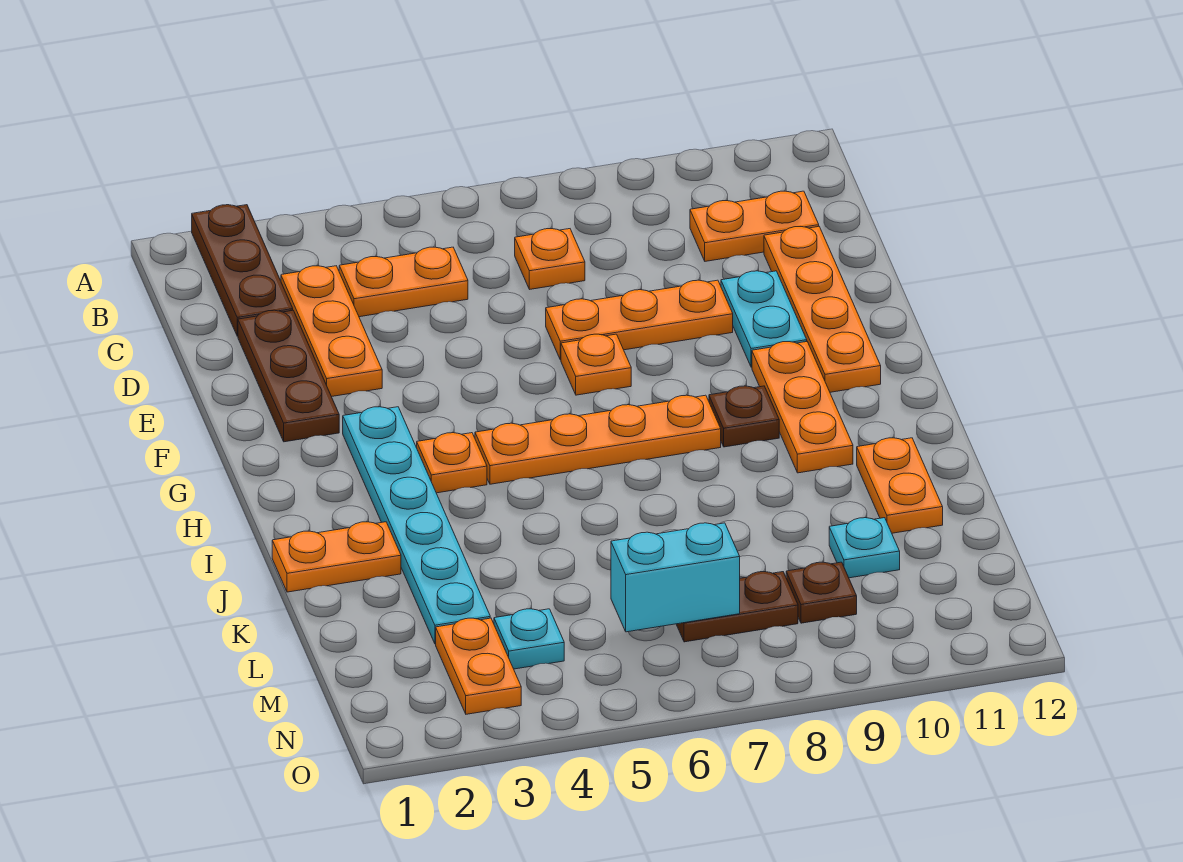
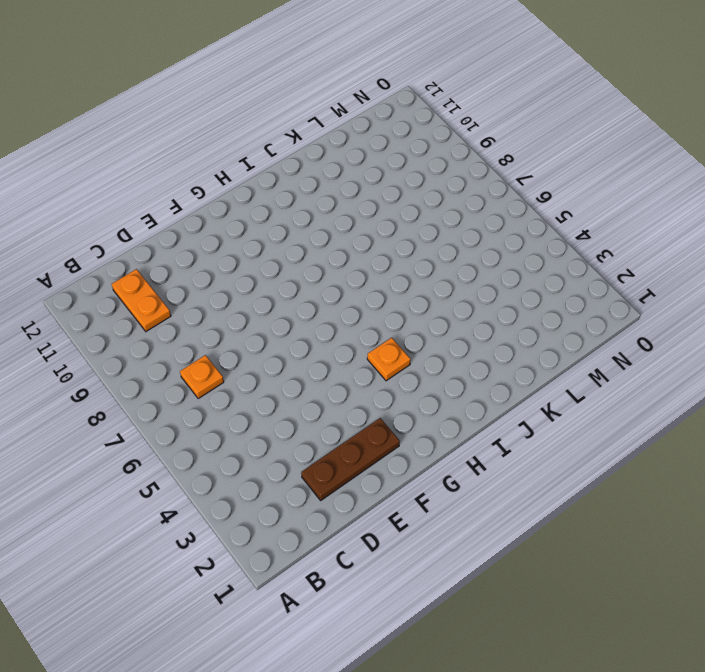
none -> brown 1x3 plate [192,205,293,336]
none -> orange 1x3 plate [281,266,382,397]
none -> orange 1x2 plate [339,247,468,317]

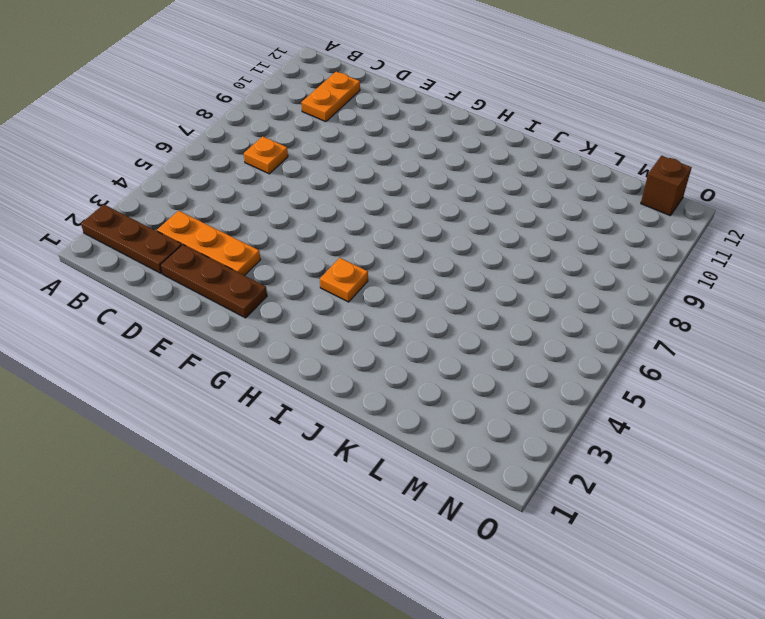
brown 1x1 brick [641,156,692,216] -> none
none -> orange 1x2 plate [339,247,468,317]
none -> orange 1x4 plate [764,227,881,392]
none -> orange 1x3 plate [546,280,733,360]

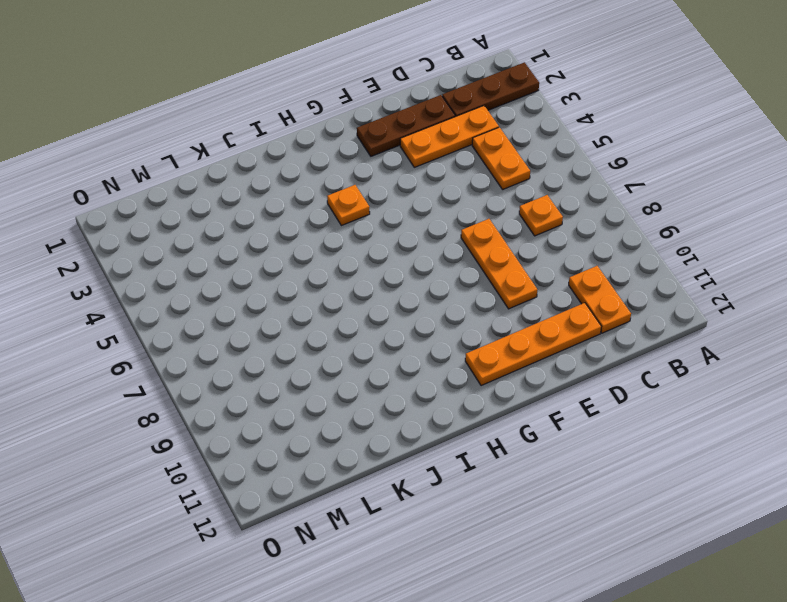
none -> cyan 1x2 plate [721,271,807,367]
none -> orange 1x1 plate [561,334,631,395]
none -> cyan 1x6 plate [343,407,490,644]

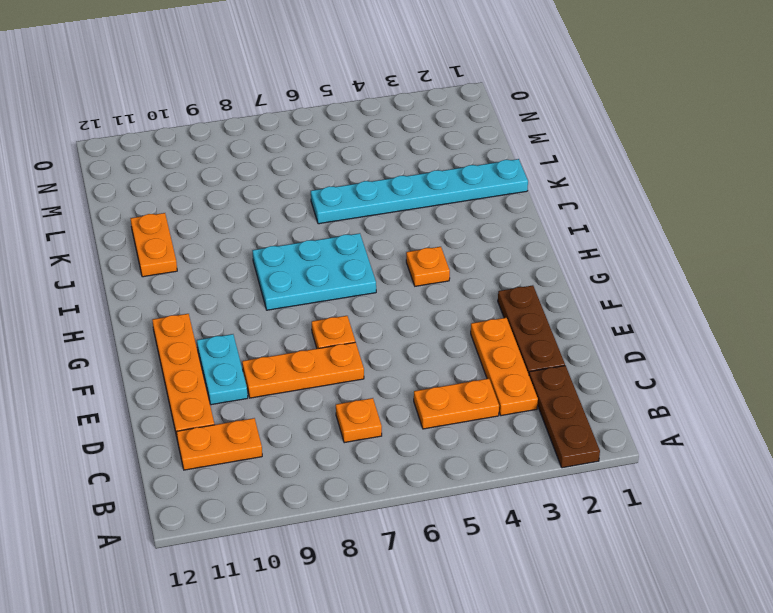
cyan 2x3 plate [252,233,376,310] -> orange 1x4 plate [475,395,721,484]
cyan 1x6 plate [311,159,528,224] -> cyan 1x6 plate turned to [343,407,490,644]
none -> orange 1x3 plate [752,342,853,473]
none -> brown 1x1 plate [709,386,779,447]
none -> orange 1x2 plate [272,522,401,592]

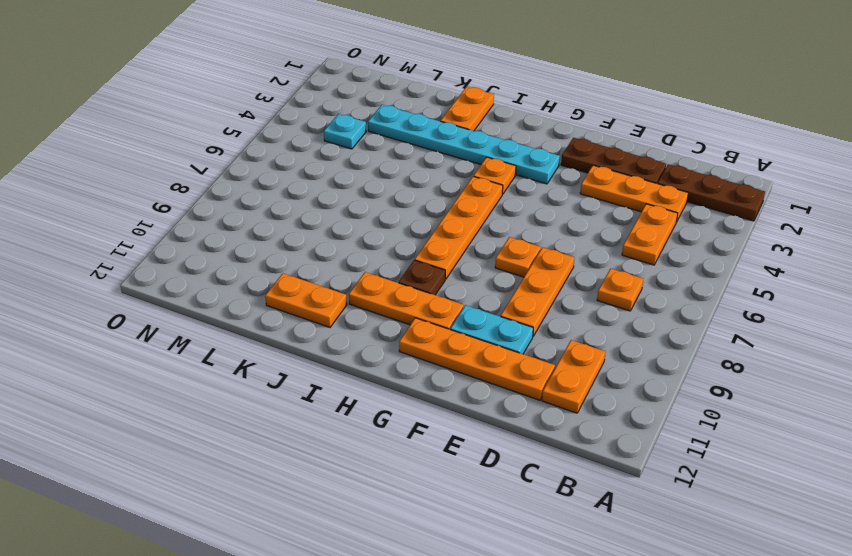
none -> cyan 1x1 plate [829,518,900,578]
none -> orange 1x2 plate [436,618,521,714]
none -> brown 1x2 plate [676,572,798,642]

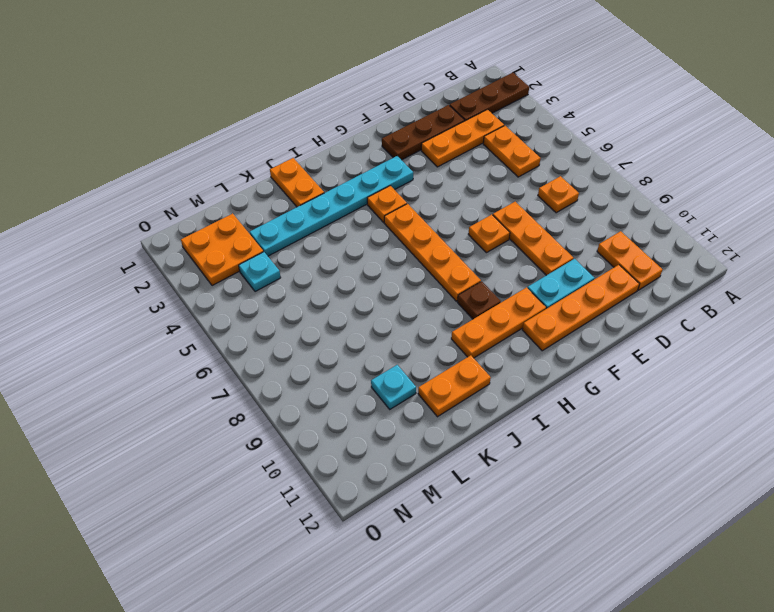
orange 2x2 plate [181,213,263,286] -> orange 1x2 plate [436,618,521,714]
none -> brown 1x2 plate [676,572,798,642]
none -> brown 1x1 plate [786,562,857,623]
none -> cyan 1x2 brick [611,523,740,632]

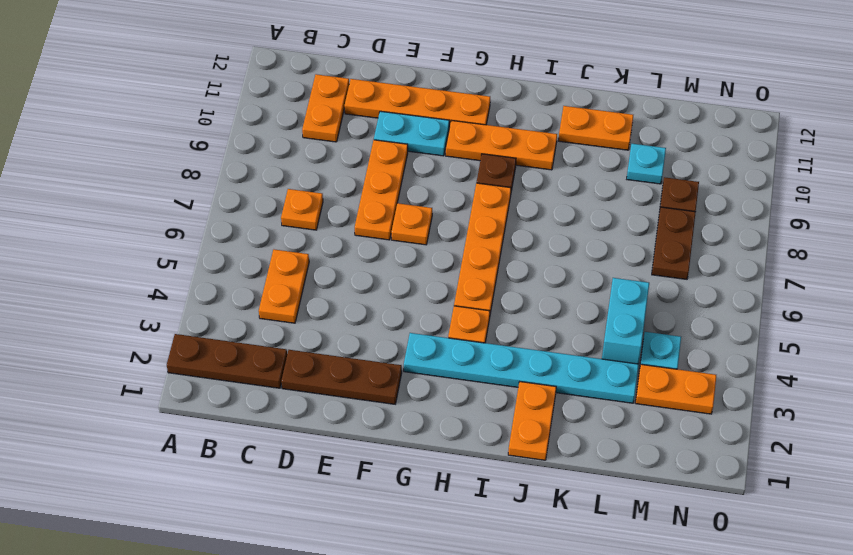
cyan 1x2 brick [602,278,649,364] -> cyan 1x2 brick moved to [611,523,740,632]
none -> orange 1x3 plate [281,266,382,397]

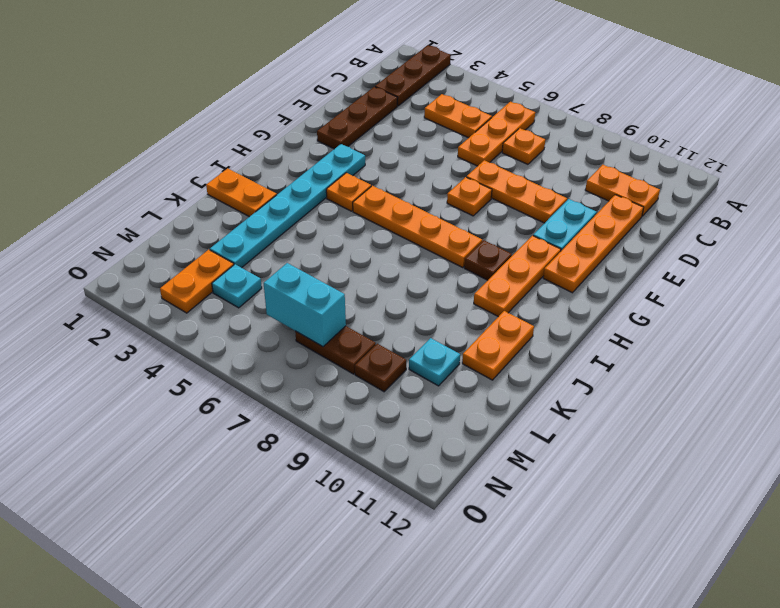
orange 1x3 plate [458,102,535,166] -> orange 1x3 plate moved to [281,266,382,397]

